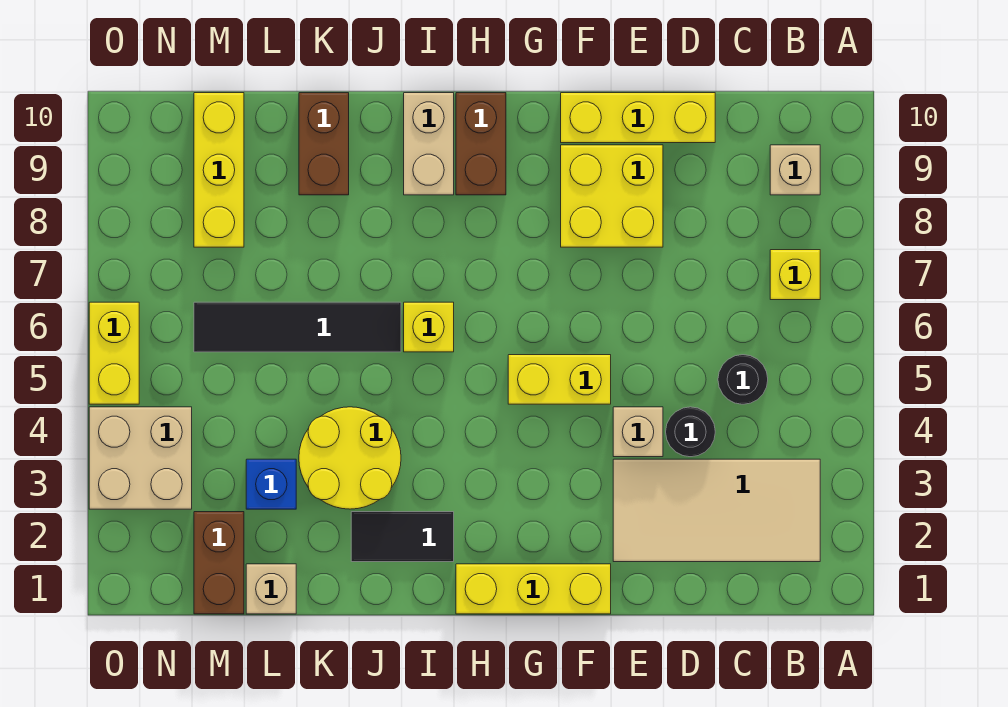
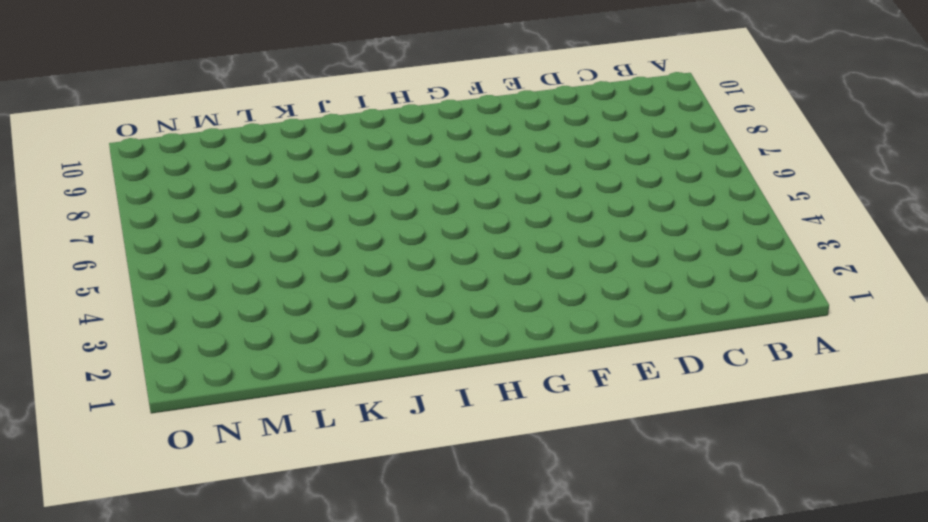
none -> tan 2x4 tile [613,459,820,562]
none -> yellow 1x1 brick [770,250,820,300]
none -> tan 1x1 brick [770,145,820,195]

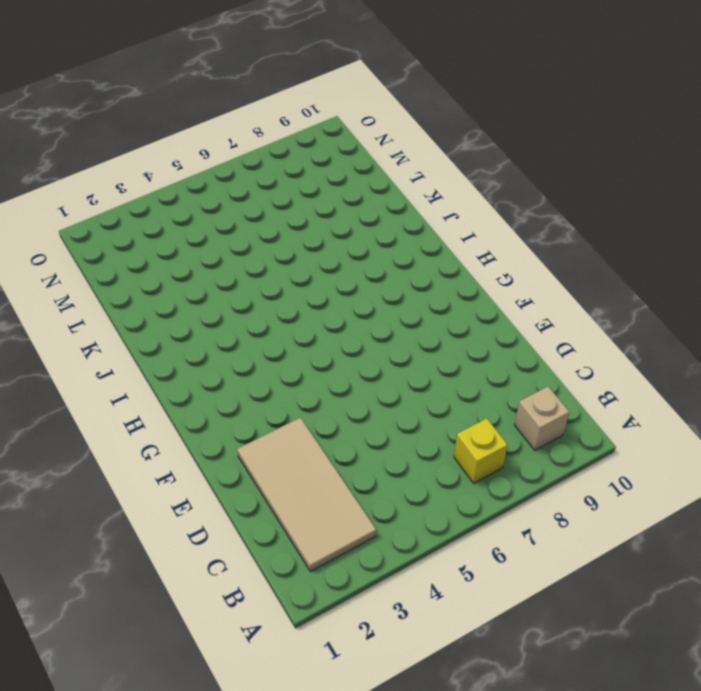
none -> black 1x1 round brick [718,355,768,404]
none -> black 1x1 round brick [666,407,715,457]
none -> yellow 1x3 brick [561,93,715,143]

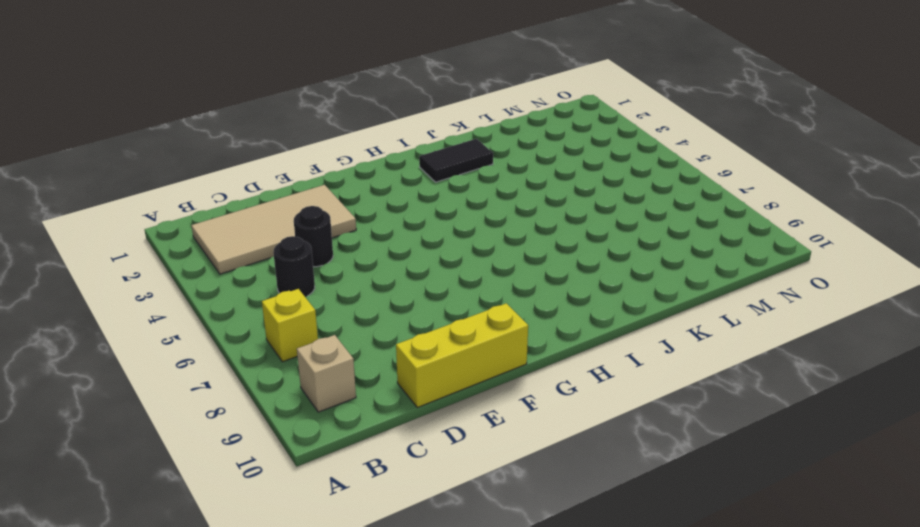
none -> tan 1x1 brick [613,407,663,457]
none -> yellow 2x2 brick [561,145,663,247]
none -> yellow 1x3 brick [456,564,611,614]

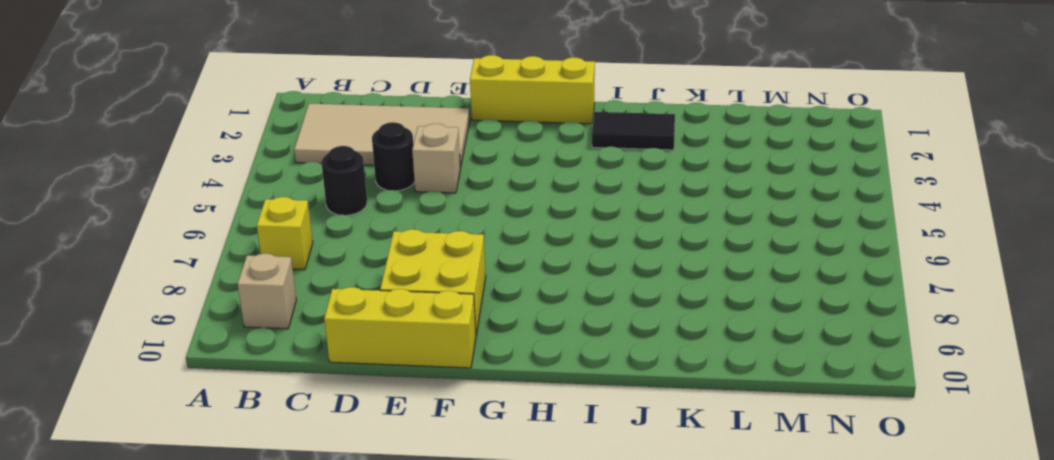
none -> yellow 1x2 brick [508,355,611,404]
none -> brown 1x2 brick [456,93,506,195]
none -> yellow 1x1 brick [404,302,454,352]

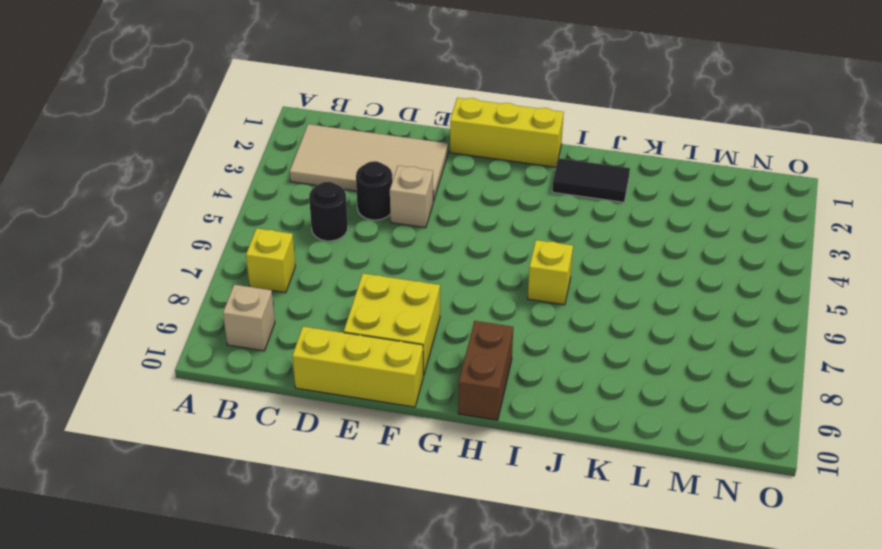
none -> yellow 1x2 brick [508,355,611,404]
none -> tan 1x2 brick [404,93,454,195]
none -> yellow 2x2 round brick [299,407,401,509]

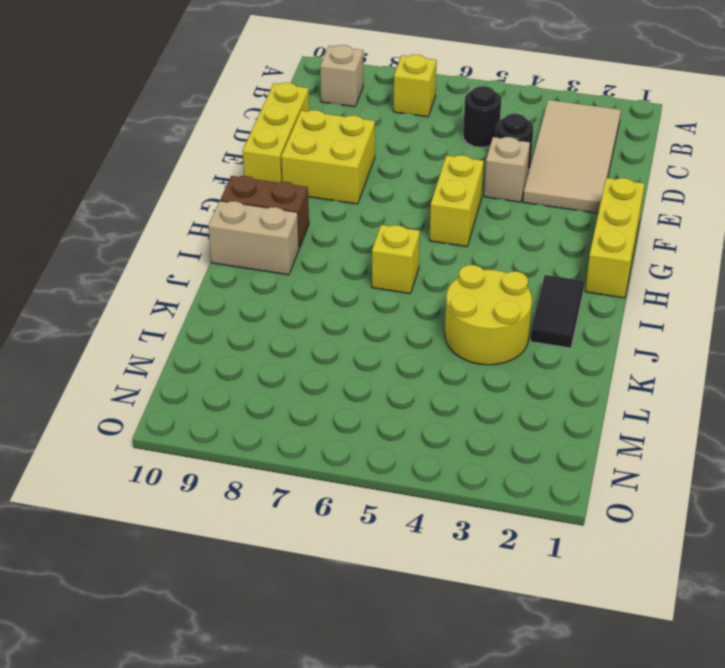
none -> black 1x4 tile [194,302,401,352]
none -> brown 1x2 brick [299,93,349,195]
none -> tan 1x1 brick [246,564,296,614]

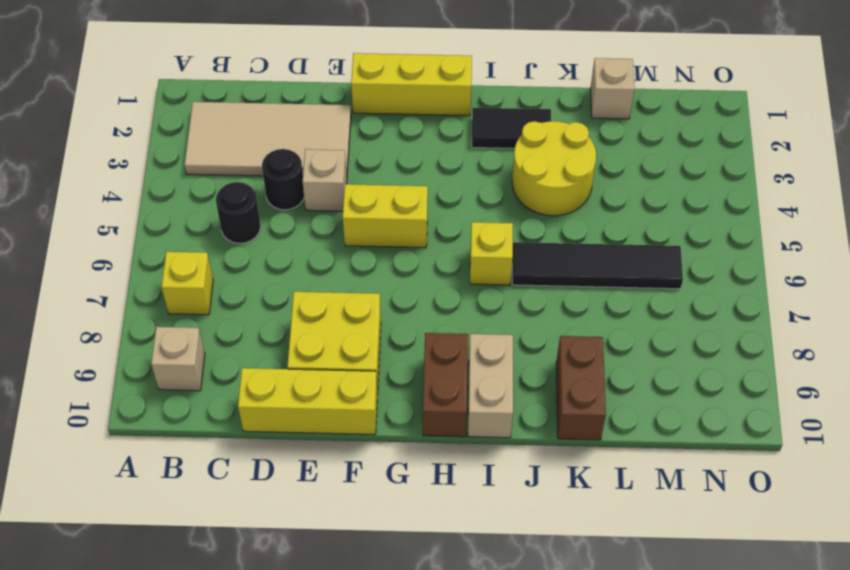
none -> blue 1x1 brick [246,459,296,509]
none -> brown 1x2 brick [194,512,244,614]
none -> yellow 1x3 brick [194,93,244,247]

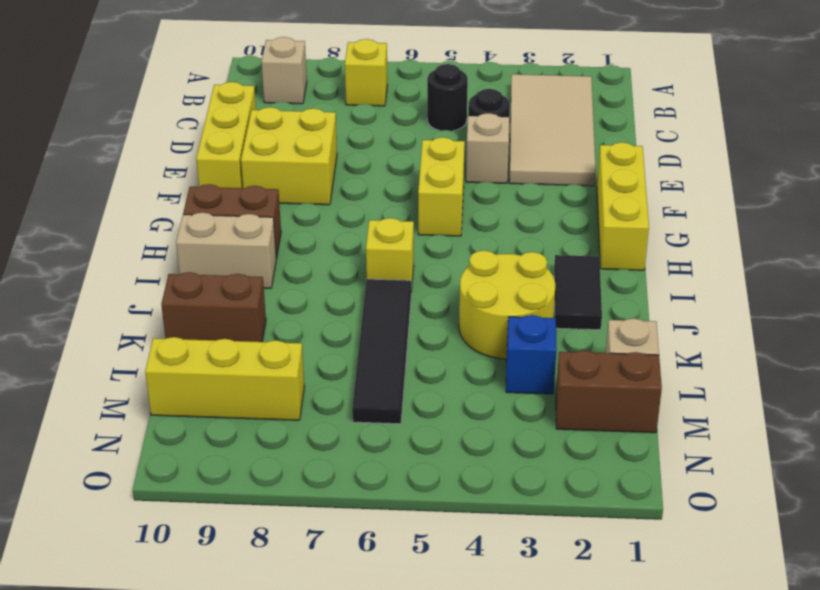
none -> tan 2x2 brick [89,407,192,509]
none -> yellow 1x2 brick [89,302,139,404]

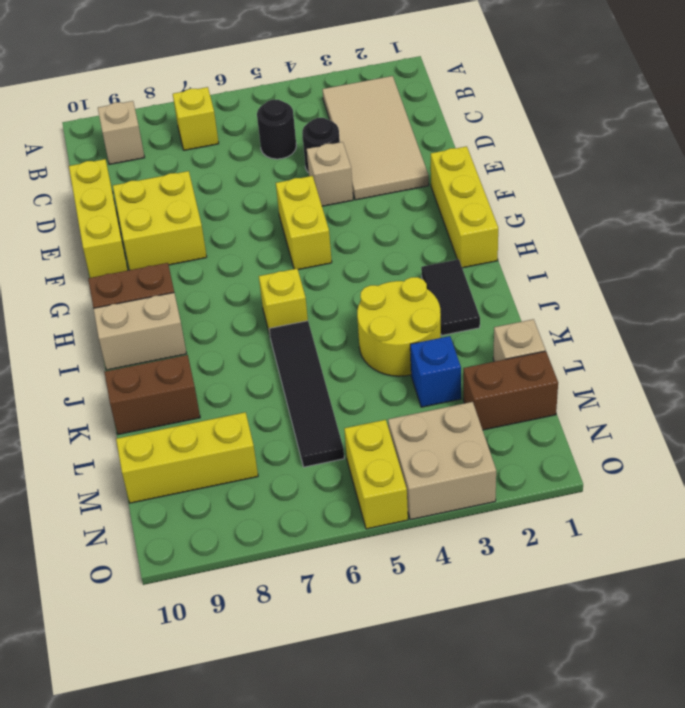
yellow 1x2 brick [344,420,408,529] -> yellow 1x2 brick turned to [89,302,139,404]

